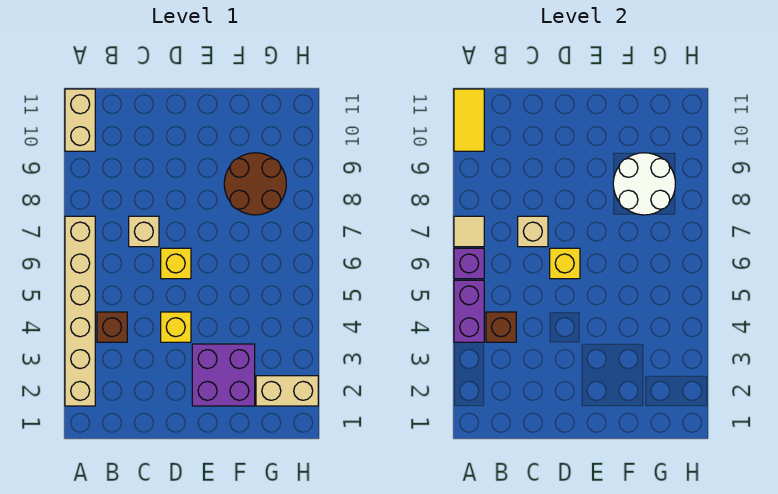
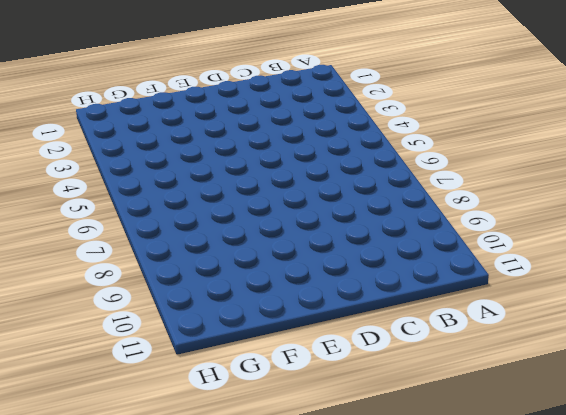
none -> tan 1x6 brick [65,216,95,406]
none -> tan 1x2 brick [65,89,95,151]
none -> brown 1x1 brick [97,312,127,342]

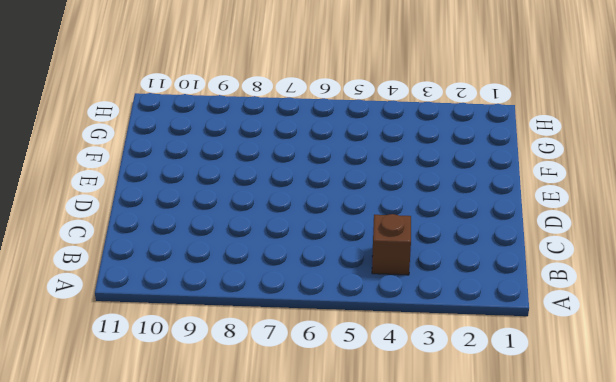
none -> tan 1x6 brick [65,216,95,406]
none -> tan 1x2 brick [65,89,95,151]
none -> tan 1x1 brick [129,216,159,247]

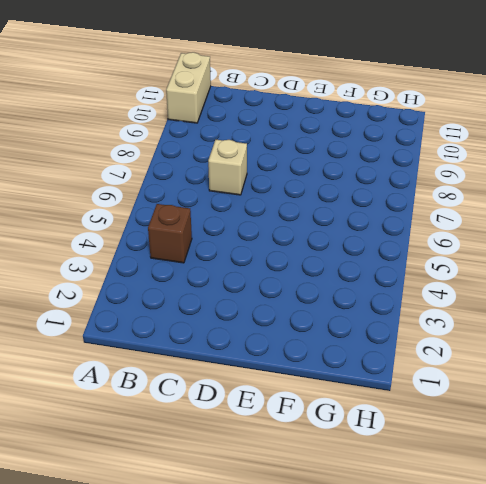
none -> tan 1x6 brick [65,216,95,406]
none -> yellow 1x1 brick [161,312,191,342]
none -> yellow 1x1 brick [161,248,191,279]

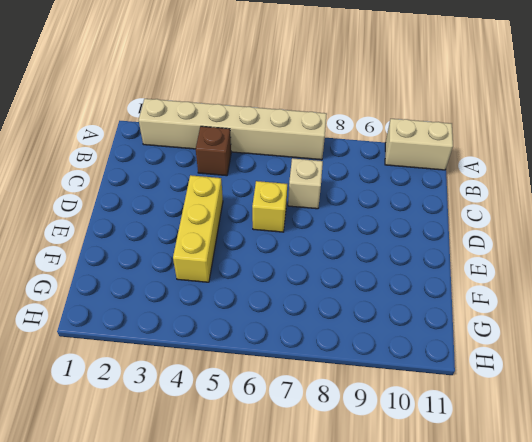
yellow 1x3 brick [173,175,223,282] -> yellow 1x1 brick [161,312,191,342]
none -> purple 2x2 brick [192,344,255,406]
none -> brown 2x2 round brick [224,153,286,215]
none -> tan 1x2 brick [256,376,318,406]

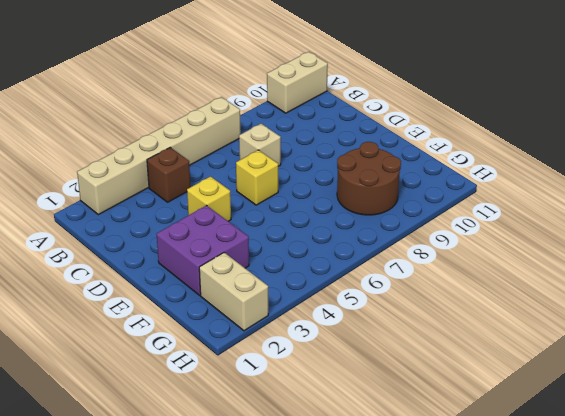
none -> purple 1x2 brick [454,280,484,342]
none -> purple 1x1 brick [454,248,484,279]
none -> tan 1x1 tile [454,216,484,247]

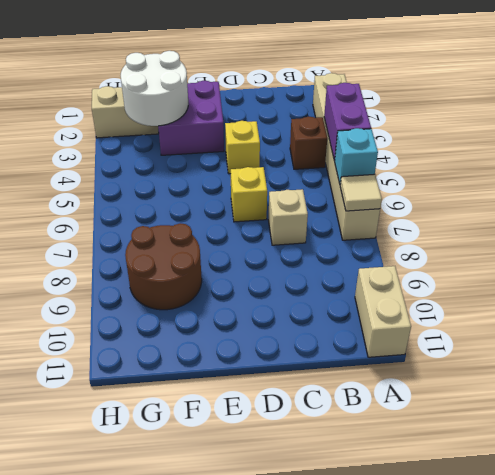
cyan 1x1 brick [335,128,378,184] -> purple 1x1 brick [454,248,484,279]
white 2x2 round brick [121,51,188,126] -> white 2x2 round brick moved to [613,153,675,215]
none -> yellow 1x2 tile [454,89,484,151]
none -> brown 1x1 brick [486,312,516,342]
none -> tan 1x1 brick [518,216,548,247]

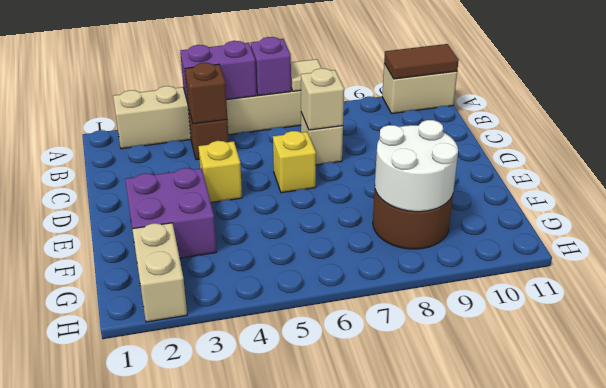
brown 1x2 tile [384,44,459,79] -> yellow 1x2 tile [454,89,484,151]
none -> yellow 1x1 brick [550,248,580,279]

